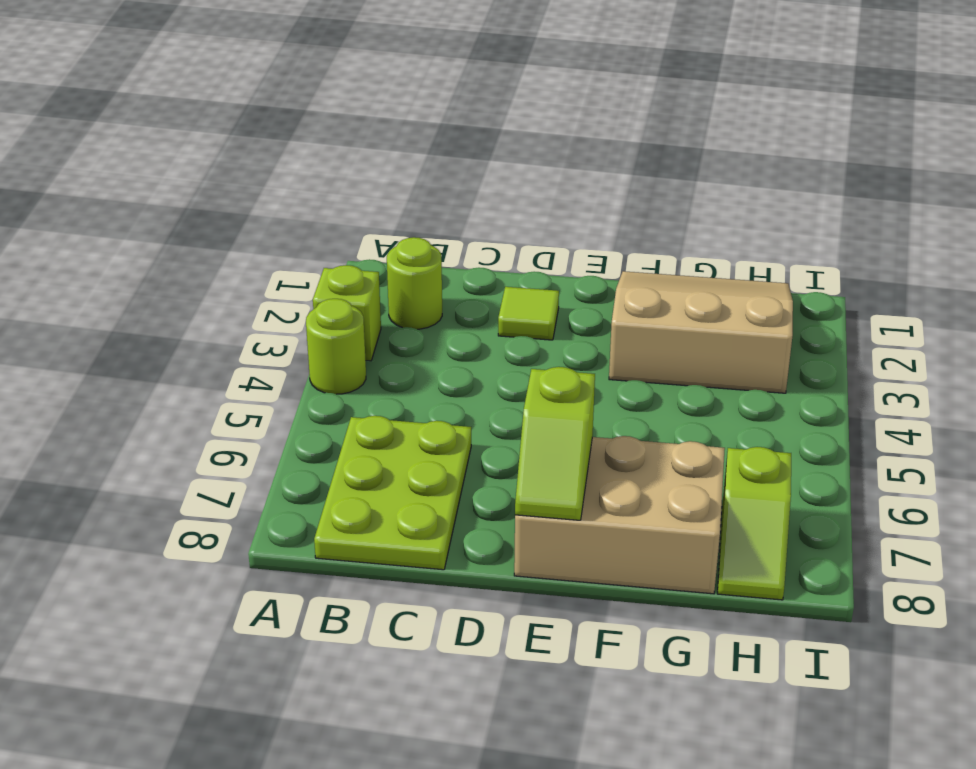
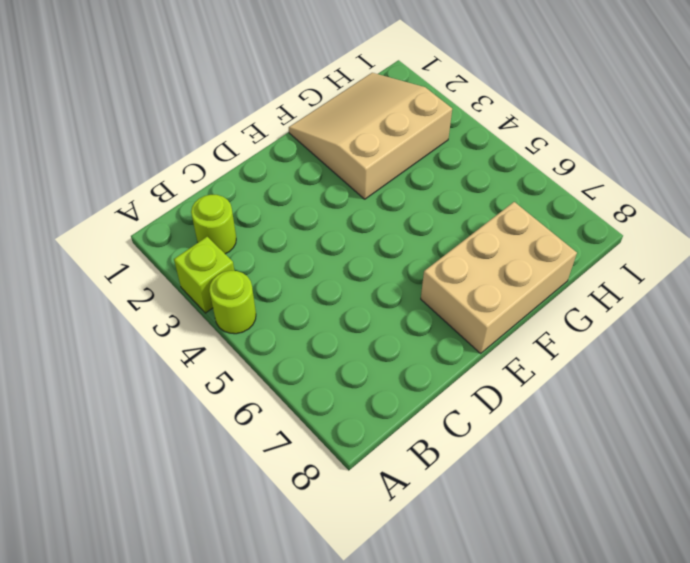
none -> lime 2x3 plate [314,416,471,570]
none -> lime 1x1 tile [498,287,559,340]

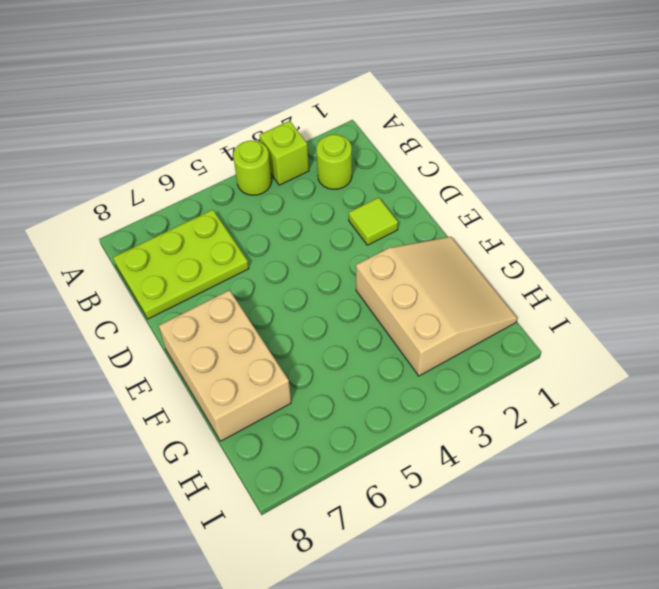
none -> lime 1x2 slope [718,447,791,600]
none -> lime 1x2 slope [515,367,595,520]

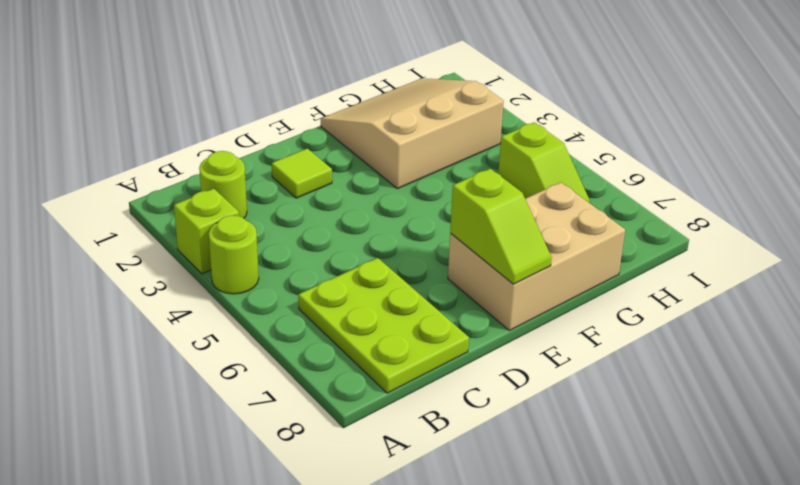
lime 1x2 slope [498,122,590,203] -> lime 1x2 slope moved to [718,447,791,600]

